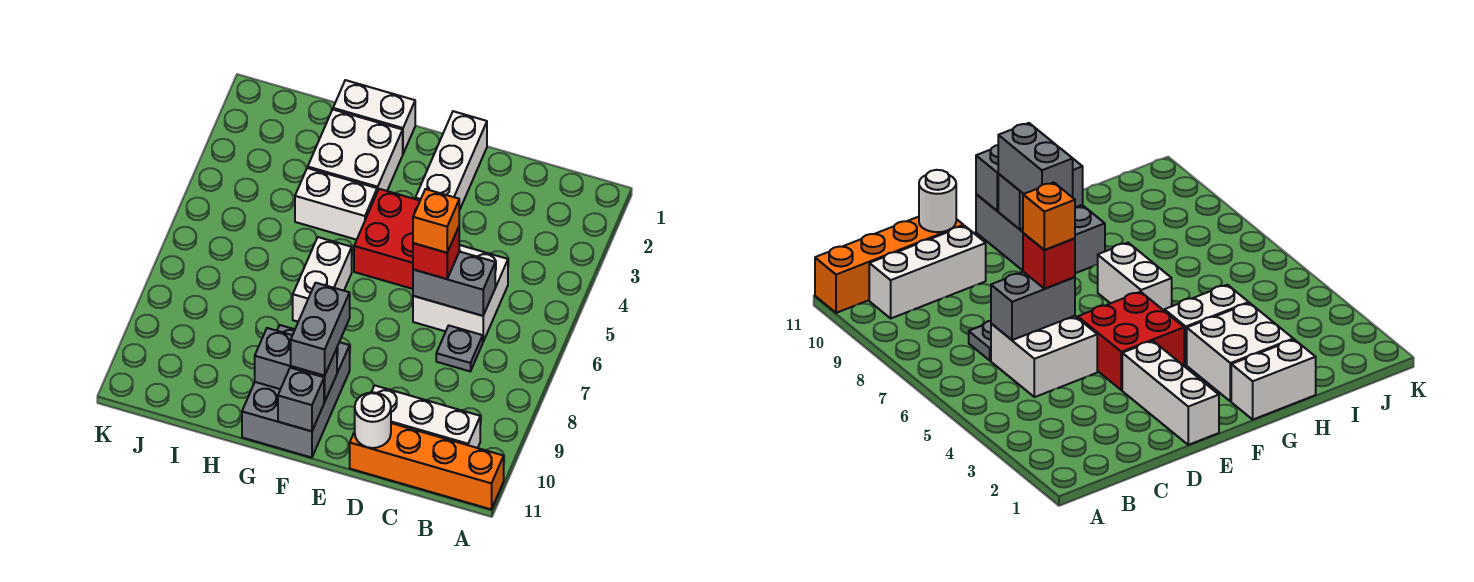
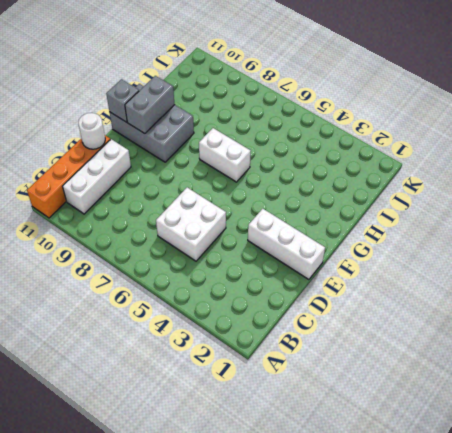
none -> grey 1x1 plate [436,326,483,371]
none -> red 2x2 brick [354,189,420,289]
none -> white 1x2 brick [333,80,415,153]

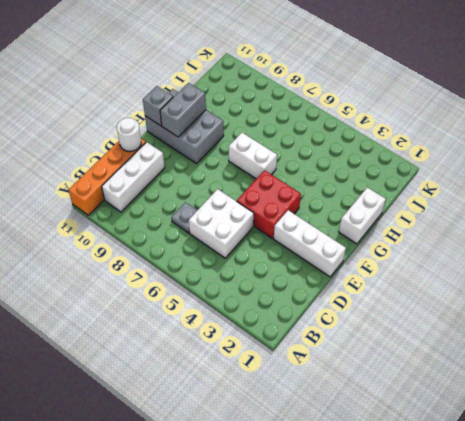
none -> white 2x2 brick [308,110,403,192]
none -> white 1x2 brick [295,168,377,240]
none -> grey 1x2 brick [413,252,495,316]

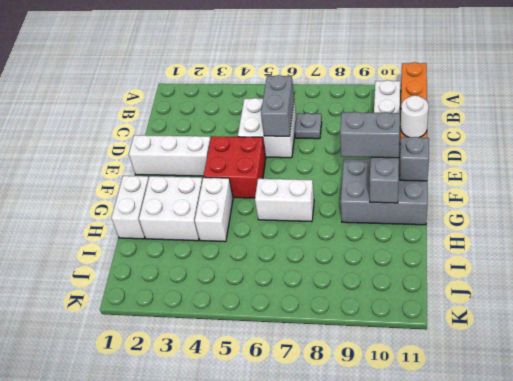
none -> red 1x1 brick [413,227,459,279]
none -> orange 1x1 brick [413,189,459,253]

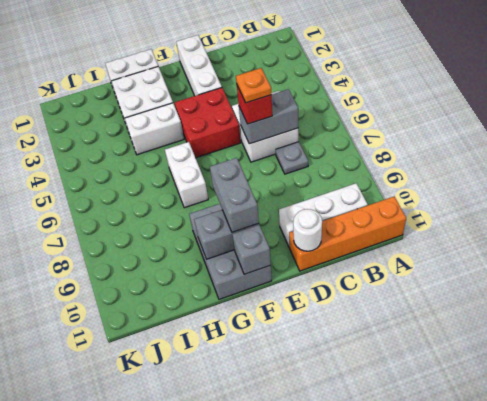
orange 1x1 plate [236,68,271,103] -> orange 1x1 brick [413,189,459,253]

